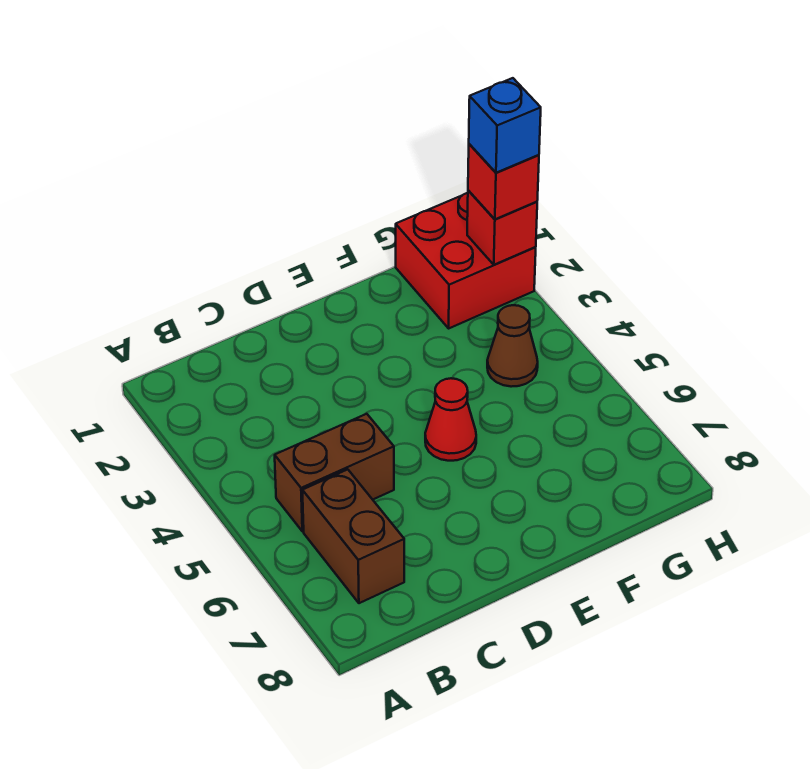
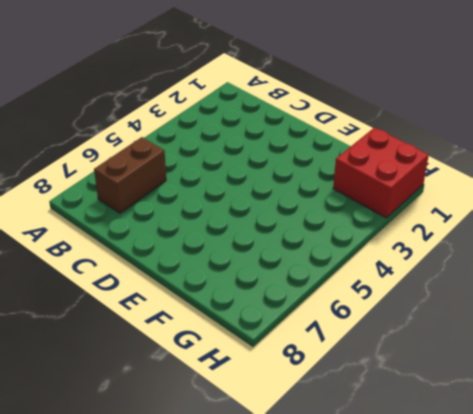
none -> brown 1x2 brick [275,414,394,531]
none -> red 1x1 cone [425,378,476,461]

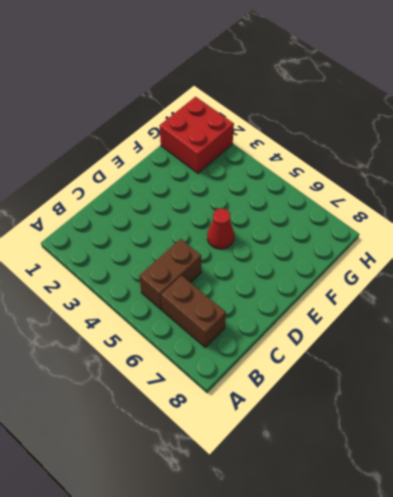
none -> brown 1x1 cone [487,305,538,387]
none -> red 1x1 brick [467,190,537,265]

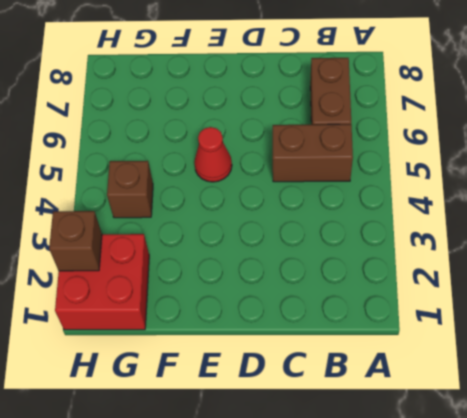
brown 1x1 brick [107,161,153,218] -> brown 1x1 cone [487,305,538,387]
brown 1x1 brick [49,211,102,271] -> red 1x1 brick [467,190,537,265]
none -> red 1x1 brick [468,144,539,219]
none -> blue 1x1 brick [469,78,541,173]

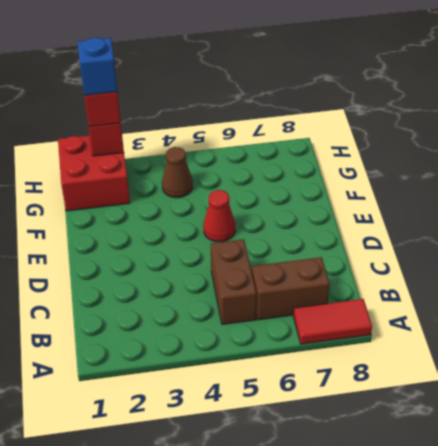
red 1x2 tile [293,299,372,344] -> none

